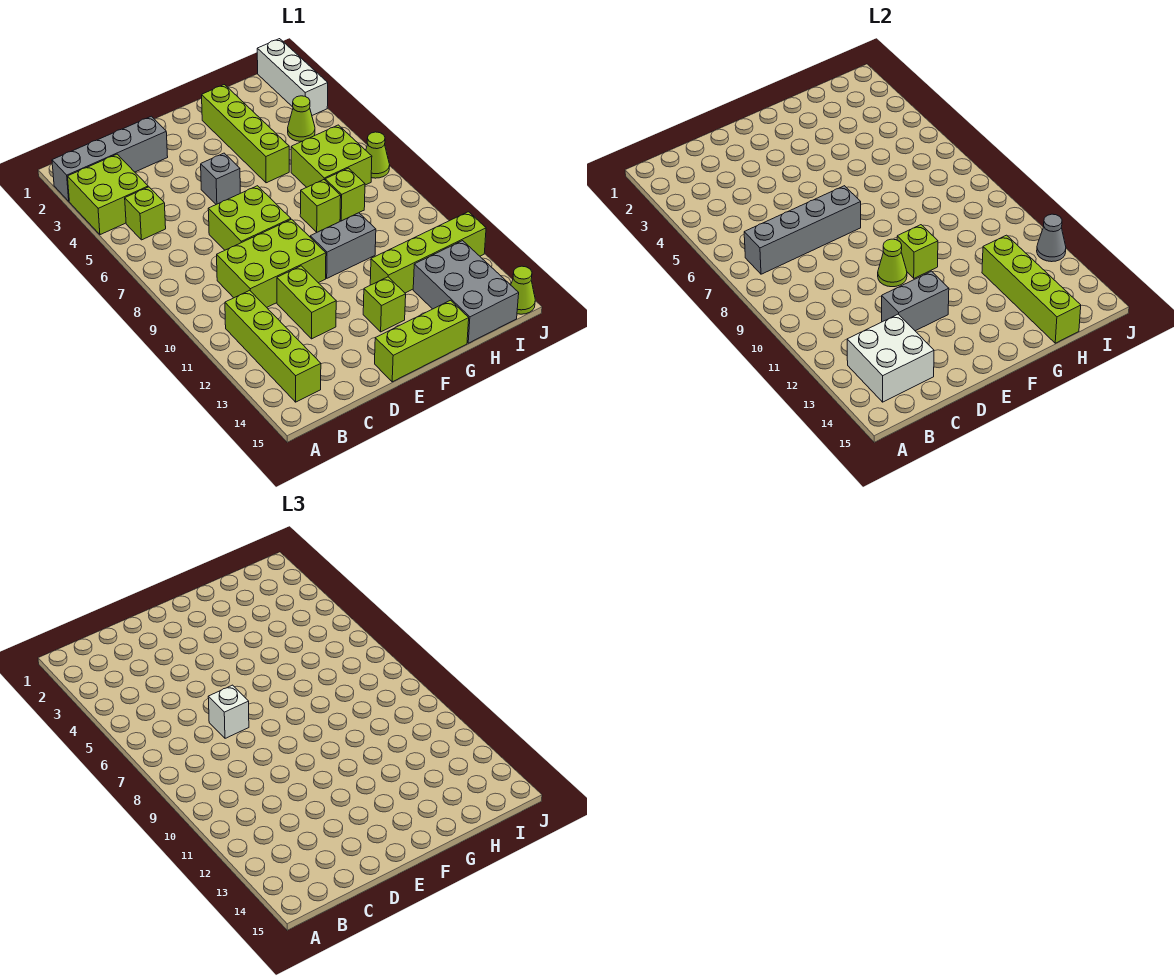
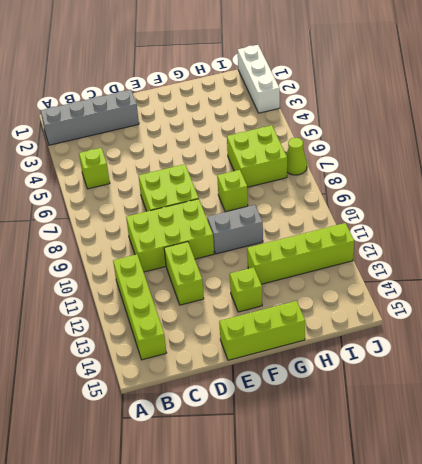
none -> lime 2x2 brick [68,154,148,235]
none -> grey 1x1 brick [201,153,240,204]
none -> lime 1x4 brick [202,85,289,183]

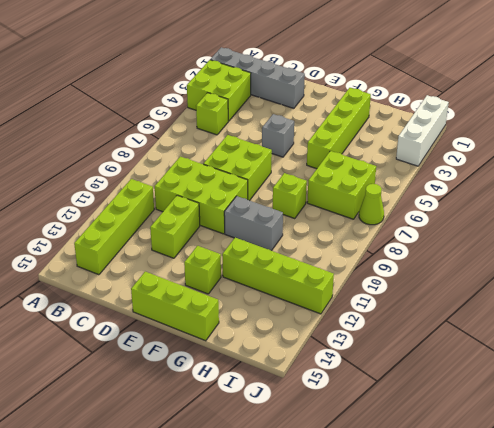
none -> lime 1x1 brick [325,168,365,221]
none -> grey 2x3 brick [413,241,519,343]
none -> lime 1x1 cone [288,96,315,141]

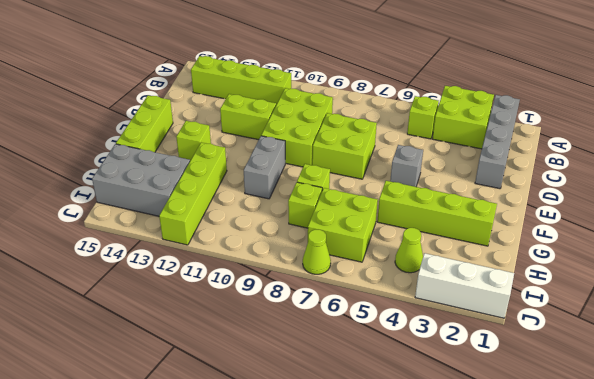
none -> lime 1x1 cone [511,266,535,314]
none -> grey 1x4 brick [744,186,861,274]
none -> white 2x2 brick [847,314,934,402]

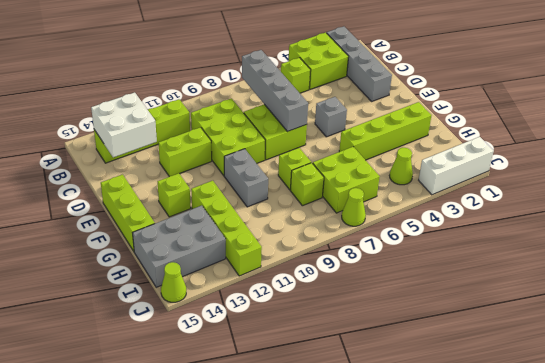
none -> grey 1x2 brick [882,271,949,331]
none -> lime 1x1 cone [878,239,907,287]
none -> lime 1x1 brick [897,225,938,278]

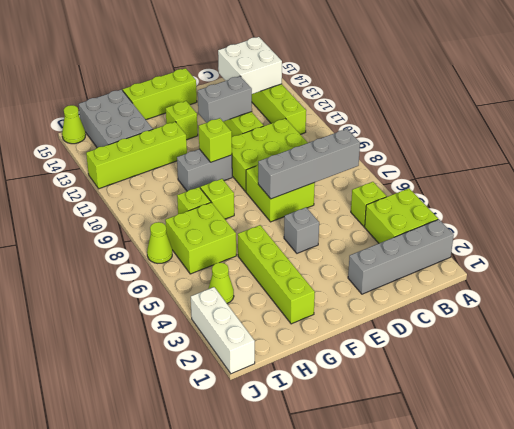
none -> lime 1x1 cone [878,239,907,287]
none -> lime 1x4 brick [982,235,1081,343]
none -> grey 1x1 cone [1037,214,1066,262]

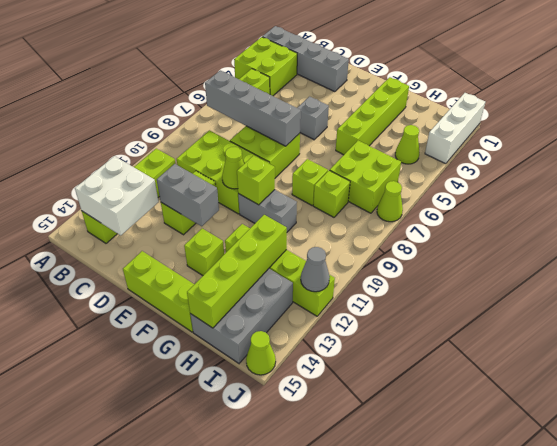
none -> white 1x1 brick [208,685,249,738]

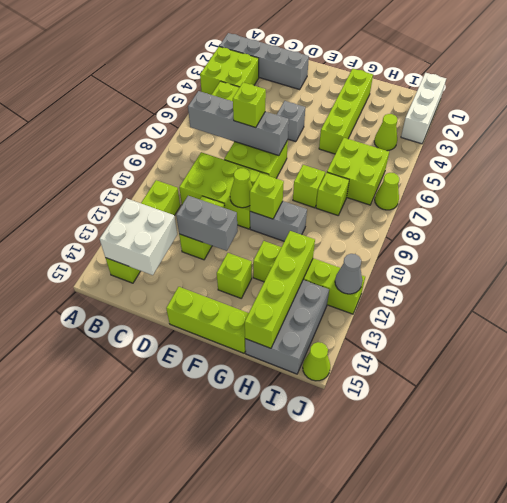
lime 1x1 brick [233,82,266,128] -> white 1x1 brick [208,685,249,738]

